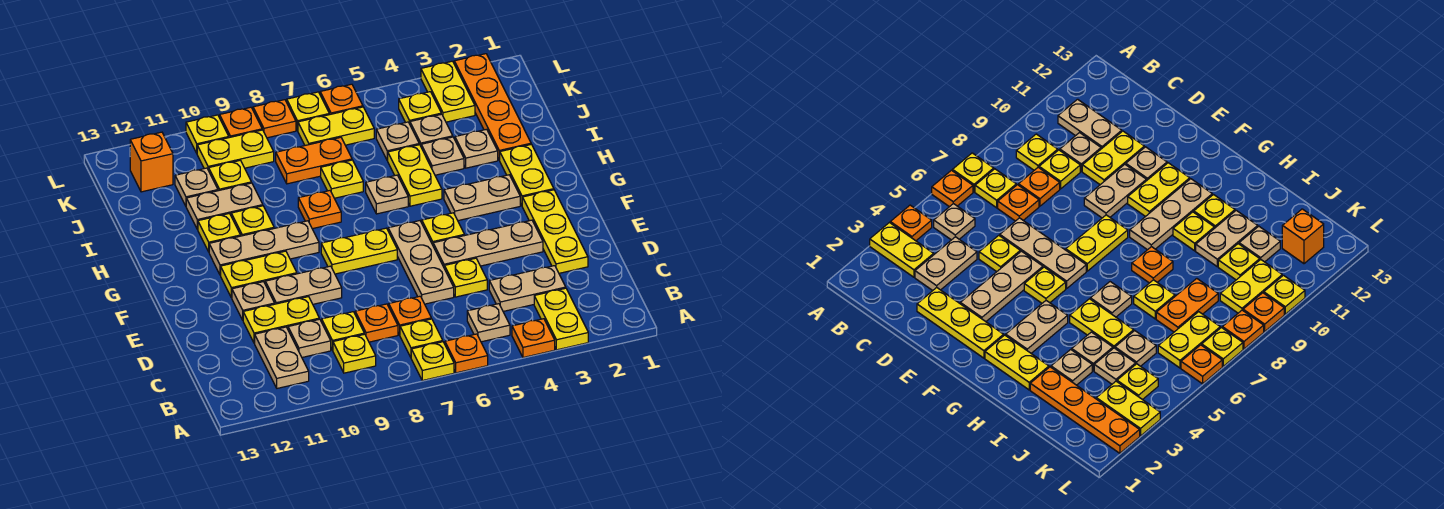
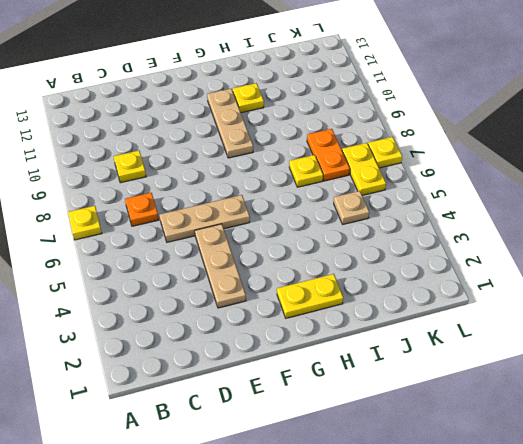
none -> yellow 1x2 plate [534,288,588,350]
none -> orange 1x1 plate [512,319,555,357]
none -> orange 1x1 plate [445,334,488,373]
none -> tan 1x1 plate [467,304,510,342]

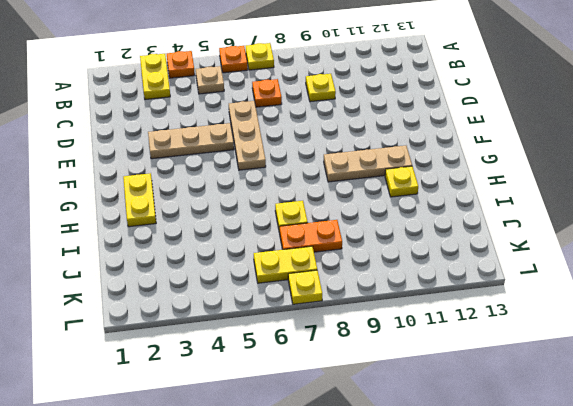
none -> yellow 1x1 plate [400,319,443,357]
none -> yellow 1x1 plate [333,334,376,373]
none -> tan 1x2 plate [255,327,309,388]
none -> tan 1x2 plate [489,266,566,311]

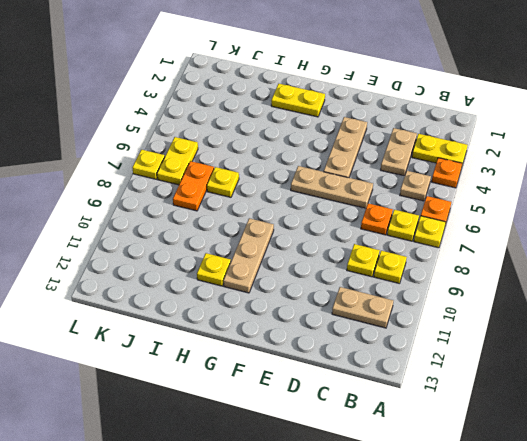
none -> orange 1x1 plate [355,304,398,342]
none -> tan 1x1 plate [288,319,331,357]
none -> yellow 1x3 plate [522,190,588,273]
none -> yellow 1x1 plate [445,258,487,297]

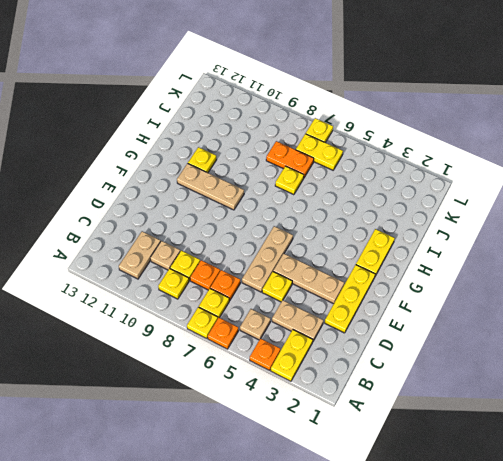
none -> yellow 1x2 plate [243,297,319,343]
none -> tan 1x2 plate [265,266,342,304]
none -> tan 1x1 plate [232,282,275,320]
none -> yellow 1x1 plate [422,213,465,245]

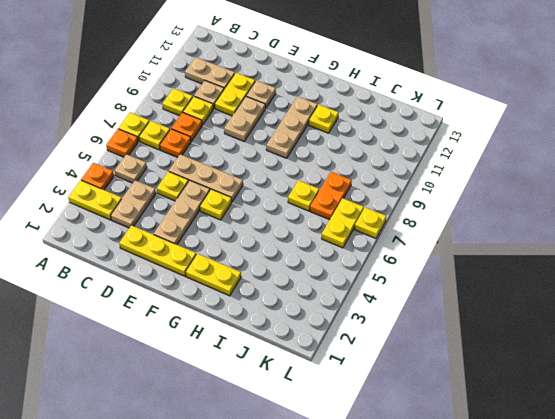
none -> yellow 1x2 plate [321,228,397,274]
none -> yellow 1x2 plate [221,251,297,298]
none -> tan 1x2 plate [444,175,520,221]
none -> yellow 1x2 plate [388,145,442,206]

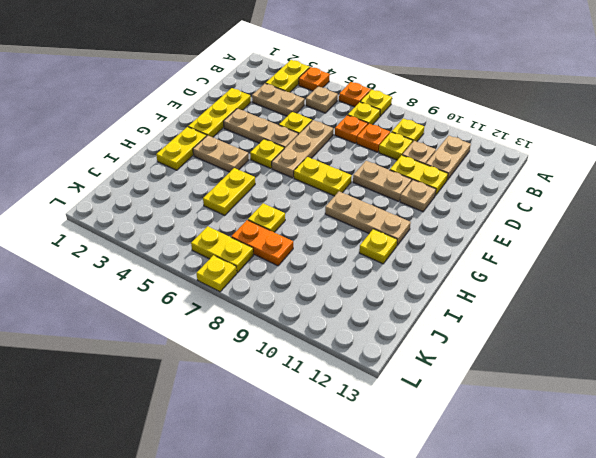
none -> yellow 1x2 plate [221,251,297,298]
none -> tan 1x1 plate [366,175,408,214]
none -> orange 1x1 plate [298,191,341,229]
none -> yellow 1x1 plate [231,206,274,236]

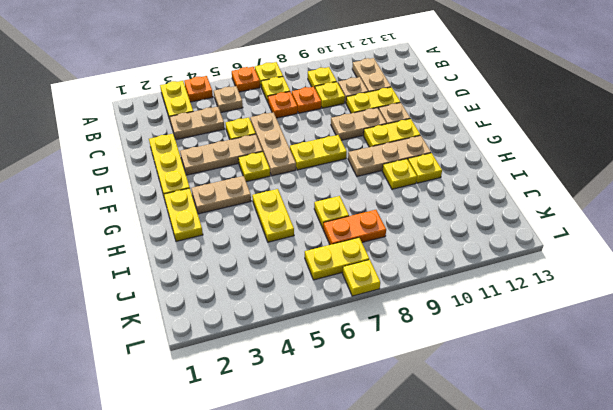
none -> tan 1x1 plate [366,175,408,214]
none -> orange 1x1 plate [298,191,341,229]
none -> orange 1x4 plate [454,54,531,160]
none -> tan 1x1 plate [455,129,498,168]

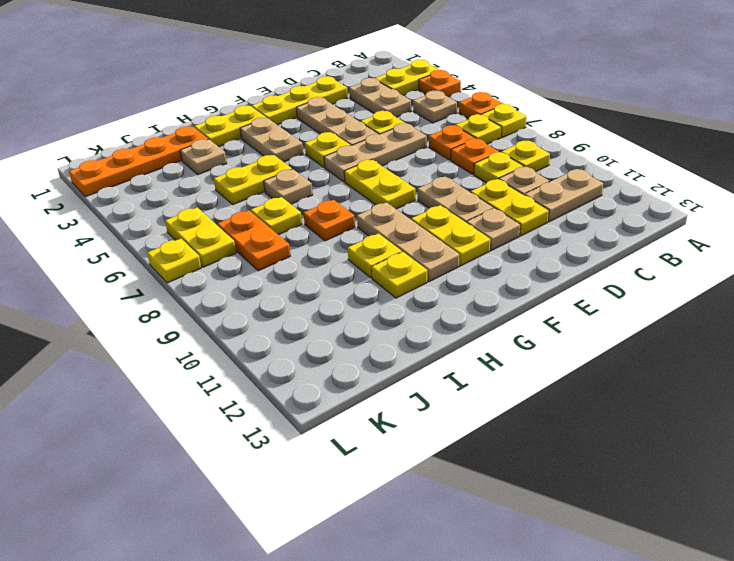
none -> tan 1x1 plate [421,137,464,175]
none -> tan 1x2 plate [186,183,263,230]
none -> tan 1x1 plate [410,114,453,146]
none -> tan 1x1 plate [376,122,419,161]

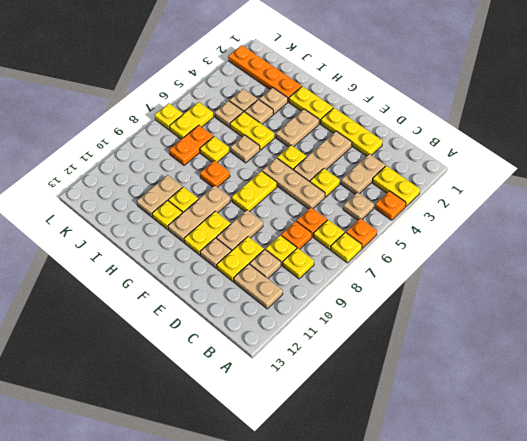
none -> yellow 1x1 plate [209,160,251,191]
none -> tan 1x1 plate [175,168,218,206]
none -> yellow 1x2 plate [421,61,475,122]
none -> yellow 1x1 plate [399,92,441,124]

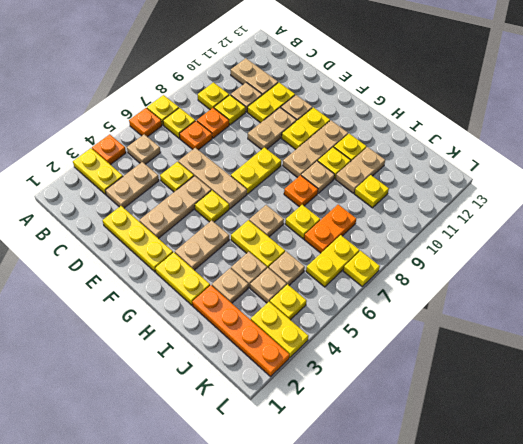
tan 1x1 plate [301,161,335,193] -> tan 1x1 plate moved to [175,168,218,206]
none -> yellow 1x2 plate [197,130,274,170]
none -> orange 1x1 brick [130,132,173,192]
none -> orange 1x1 plate [320,84,363,115]
none -> orange 1x1 plate [253,100,296,138]

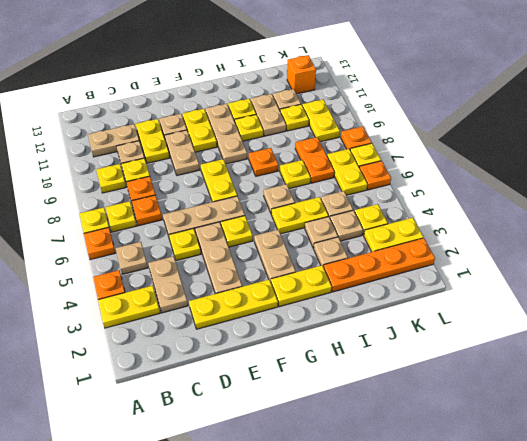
none -> orange 1x1 plate [220,107,262,138]
none -> yellow 1x1 plate [186,115,229,153]

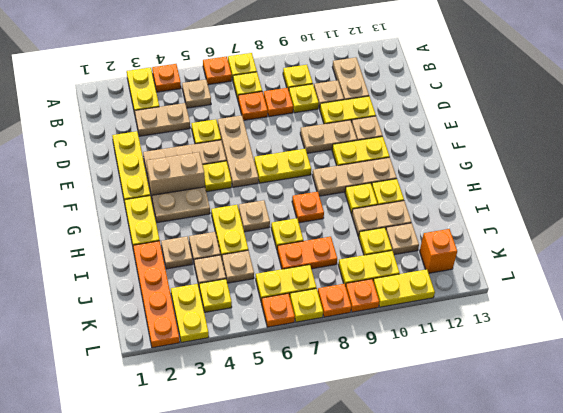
tan 1x2 brick [146,152,205,197] -> none
yellow 1x2 plate [373,269,435,307] -> yellow 1x1 plate [186,115,229,153]

